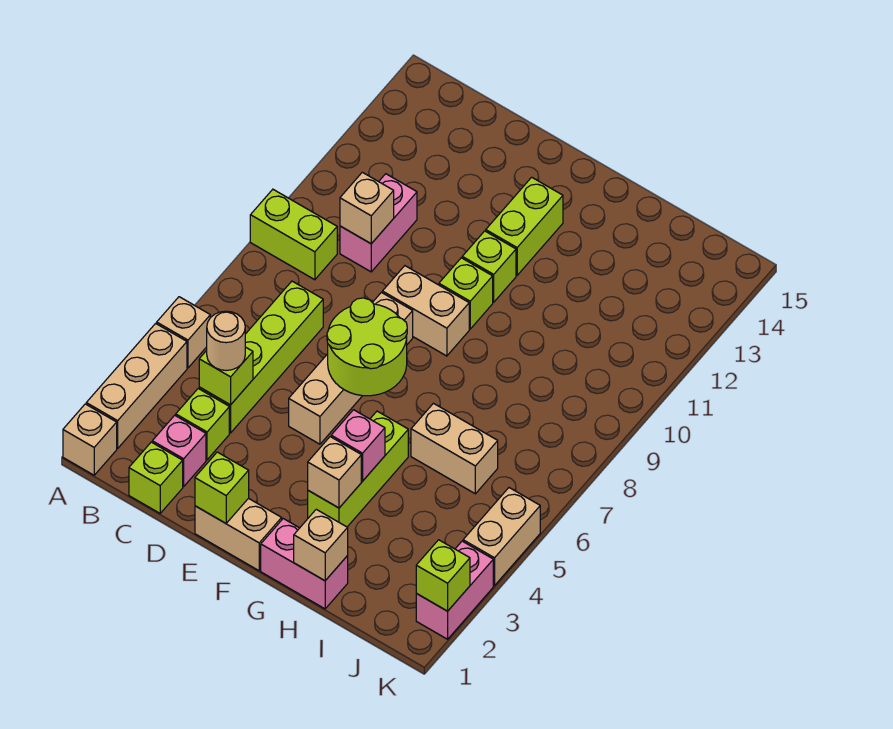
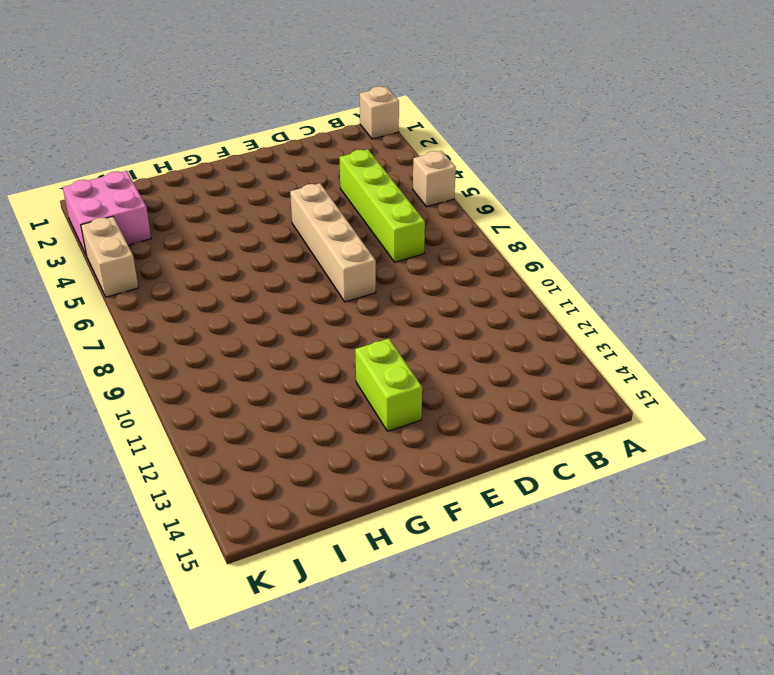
pink 2x2 brick [63,171,151,256] -> pink 1x2 brick [416,541,493,639]
none -> tan 1x3 brick [86,324,187,448]
none -> lime 1x2 brick [250,189,337,280]
none -> lime 1x1 brick [129,442,183,513]

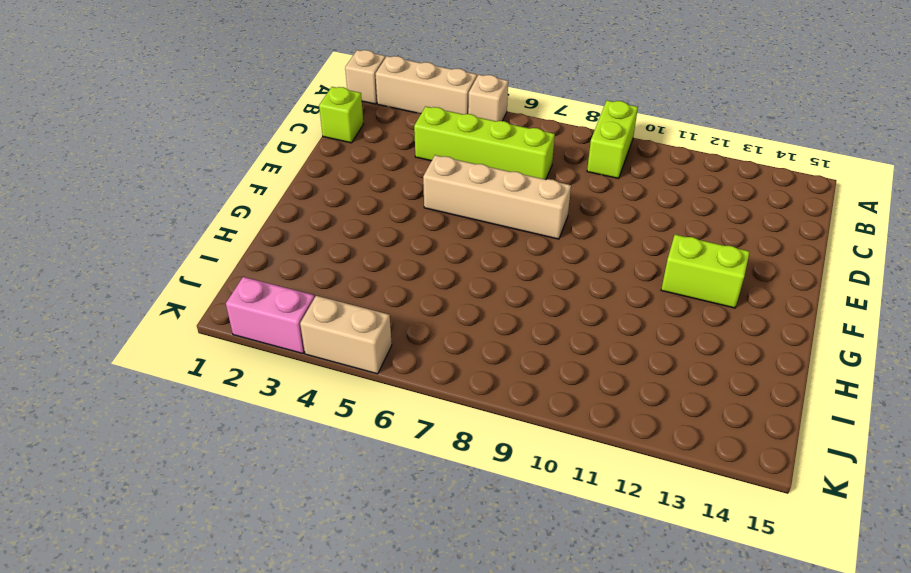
none -> pink 1x1 brick [152,415,206,487]
none -> lime 1x1 brick [176,389,229,460]
none -> pink 1x2 brick [340,174,417,272]

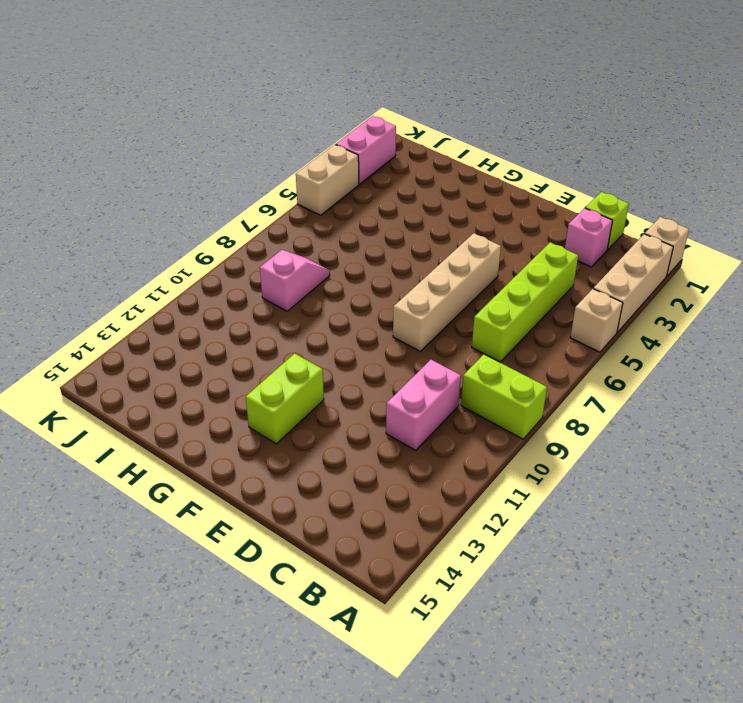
pink 1x2 slope [260,250,330,311] -> none
none -> lime 1x1 brick [176,389,229,460]
none -> tan 1x2 brick [195,498,282,571]
none -> tan 1x2 brick [382,266,469,356]

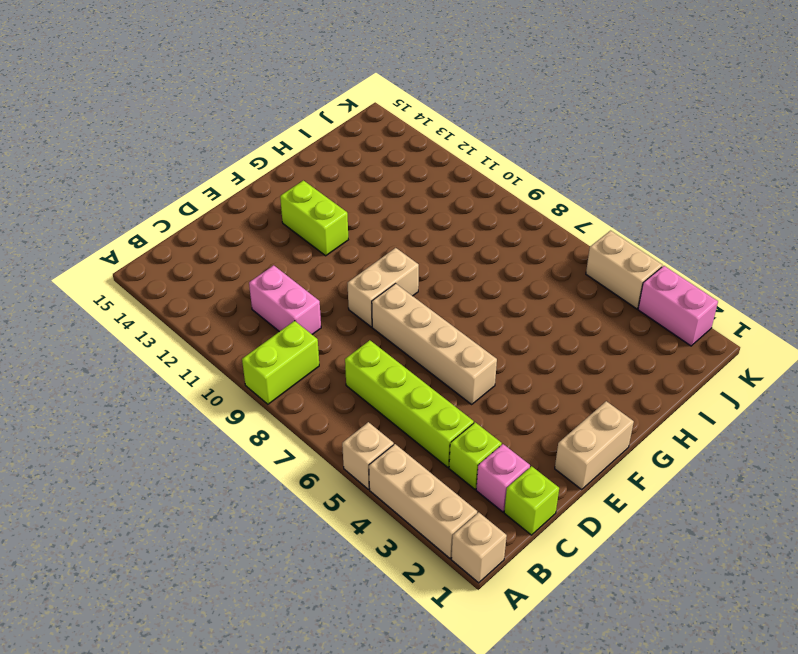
none -> lime 1x1 brick [439,258,493,329]
none -> lime 1x1 brick [462,231,516,302]
none -> pink 1x2 brick [261,519,348,609]

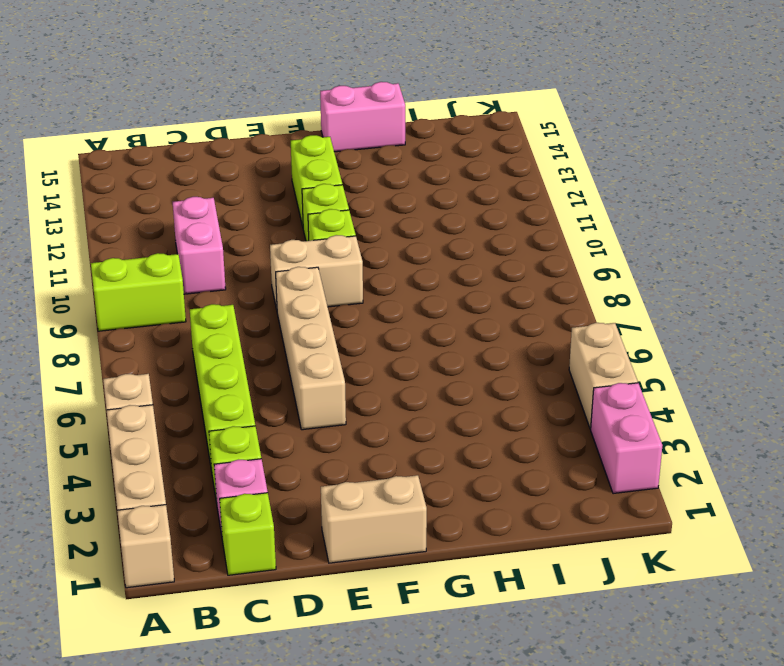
pink 1x2 brick [320,82,405,152] -> pink 1x2 brick moved to [261,519,348,609]
none -> lime 1x3 brick [308,411,408,527]
none -> tan 1x2 brick [411,403,498,494]
none -> lime 1x1 brick [199,347,253,405]

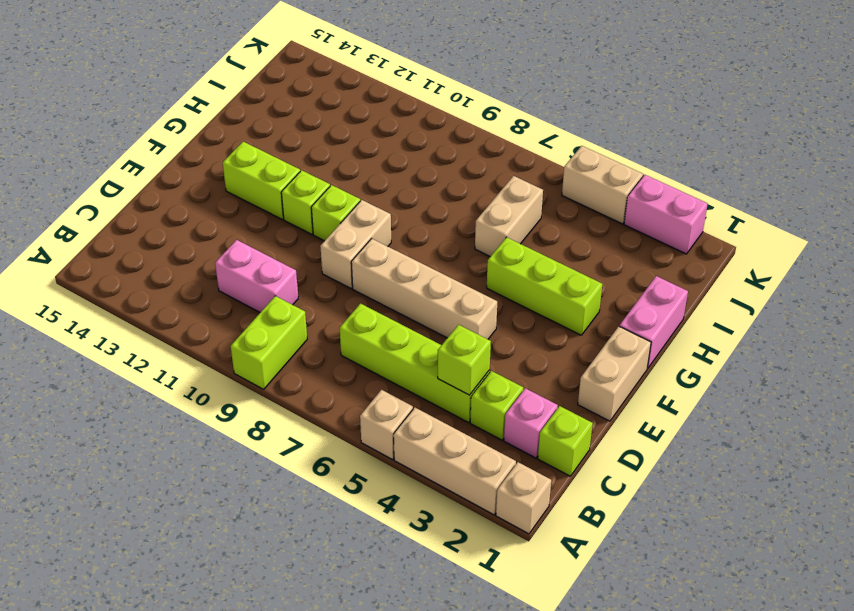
none -> tan 1x1 brick [340,172,394,244]
none -> lime 1x1 brick [195,452,249,523]
none -> lime 2x2 round brick [327,298,407,396]

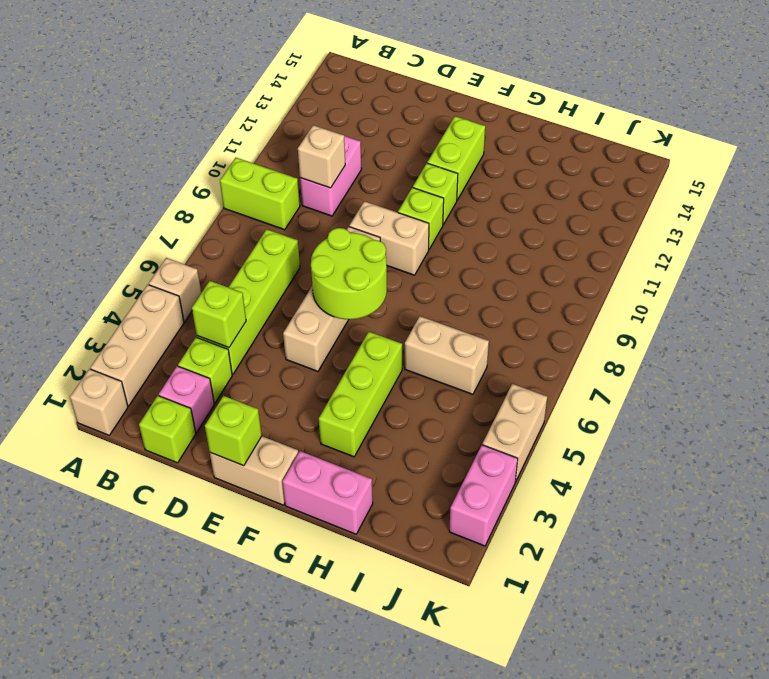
none -> tan 1x1 brick [308,437,361,508]
none -> pink 1x1 brick [331,410,385,481]
none -> tan 1x1 brick [294,509,348,581]

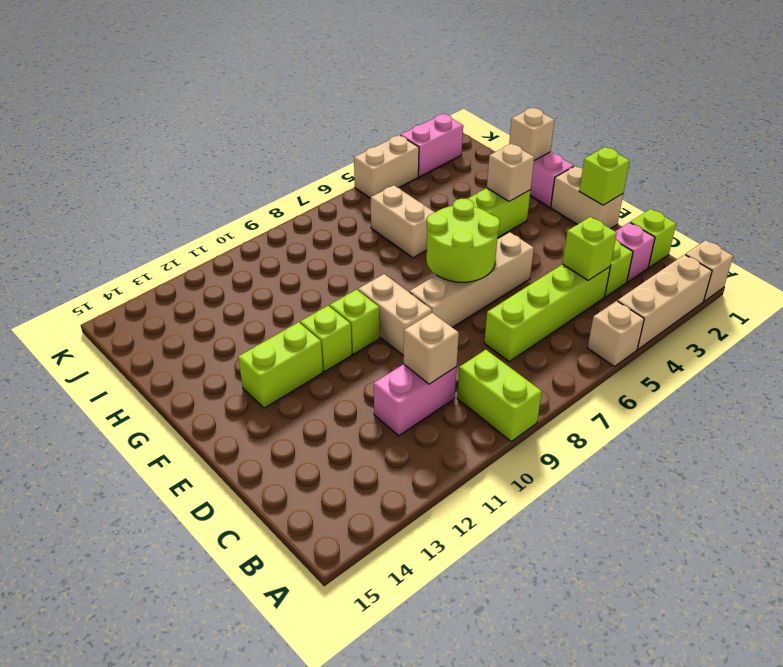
none -> pink 1x1 brick [331,410,385,481]
none -> lime 1x1 brick [416,540,470,611]
none -> tan 1x1 round brick [207,311,245,371]

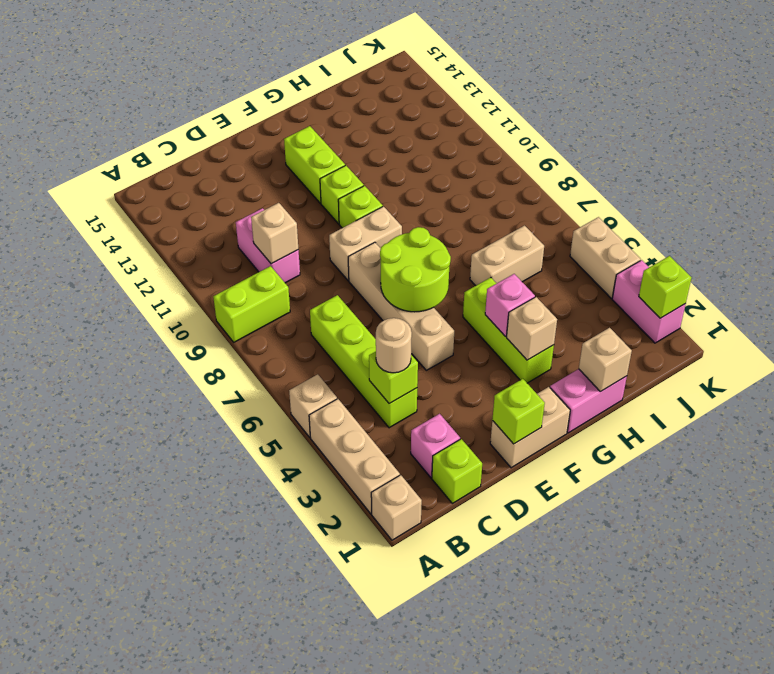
none -> lime 1x1 brick [176,389,229,460]

